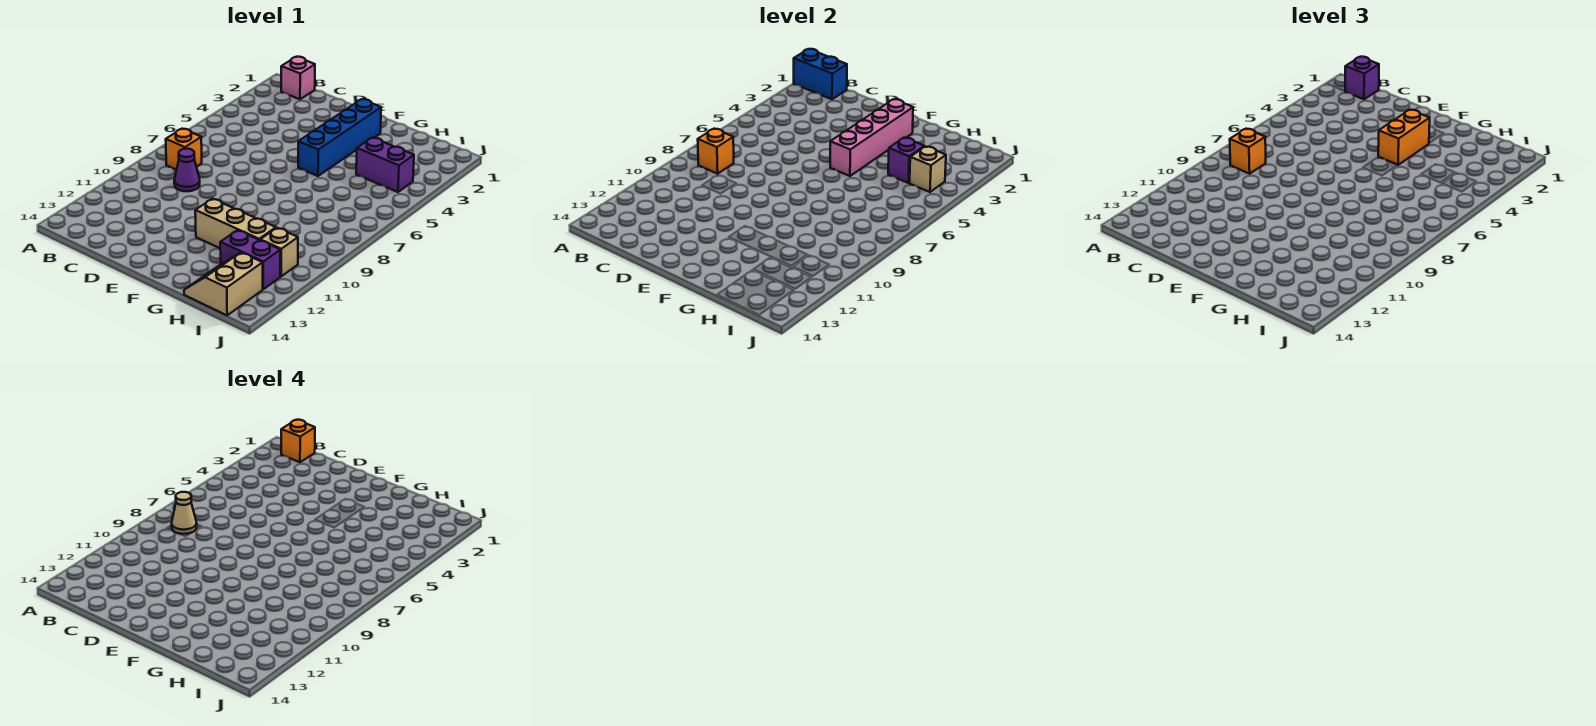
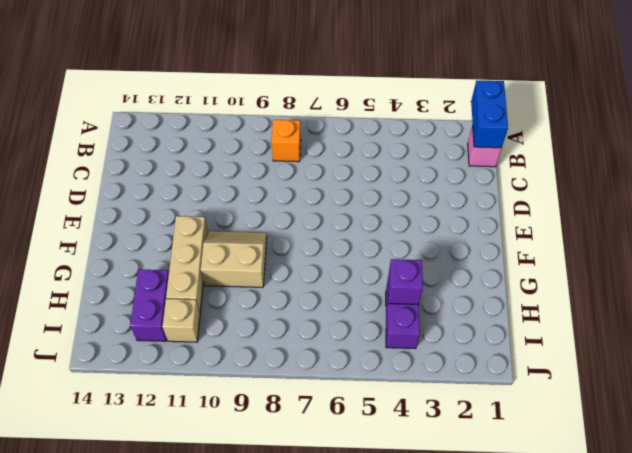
tan 2x2 slope [201,231,267,287] -> tan 2x2 slope moved to [184,253,263,315]
none -> purple 1x1 cone [174,149,200,191]
none -> blue 1x4 brick [298,99,381,176]
none -> orange 1x1 brick [698,129,734,174]

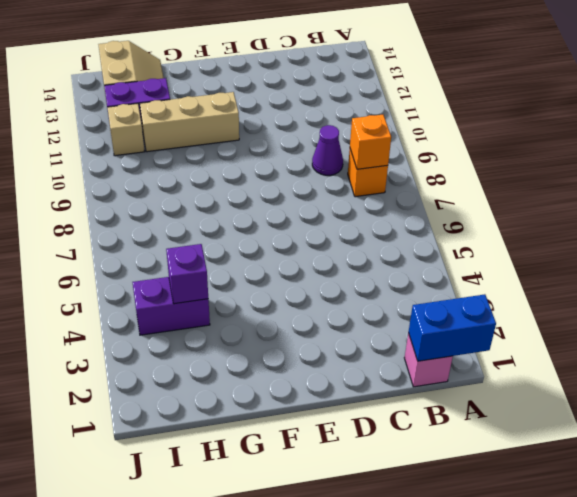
none -> blue 1x4 brick [298,99,381,176]
none -> pink 1x4 brick [830,99,913,176]
none -> tan 1x1 brick [910,146,946,192]

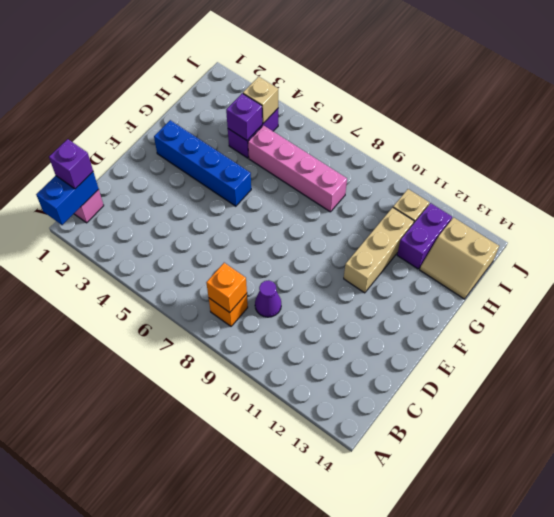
pink 1x4 brick [248,125,347,212] -> pink 1x4 brick moved to [830,99,913,176]
none -> orange 1x1 brick [1230,129,1266,174]
none -> orange 1x2 brick [1378,110,1430,165]
none -> orange 1x1 brick [281,420,315,462]

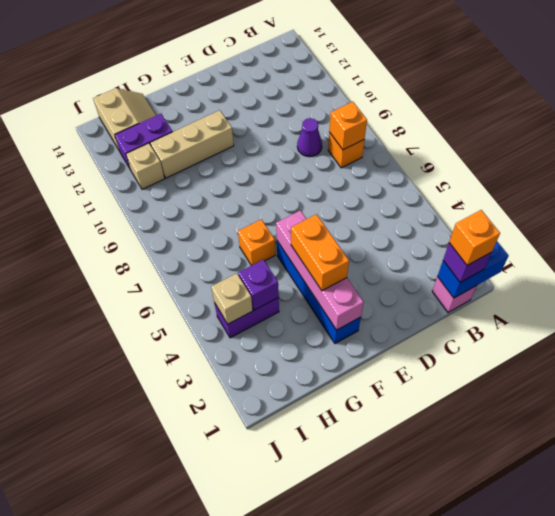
orange 1x1 brick [238,219,275,265] -> orange 1x1 brick moved to [1230,129,1266,174]
none -> tan 1x1 cone [172,492,197,534]

